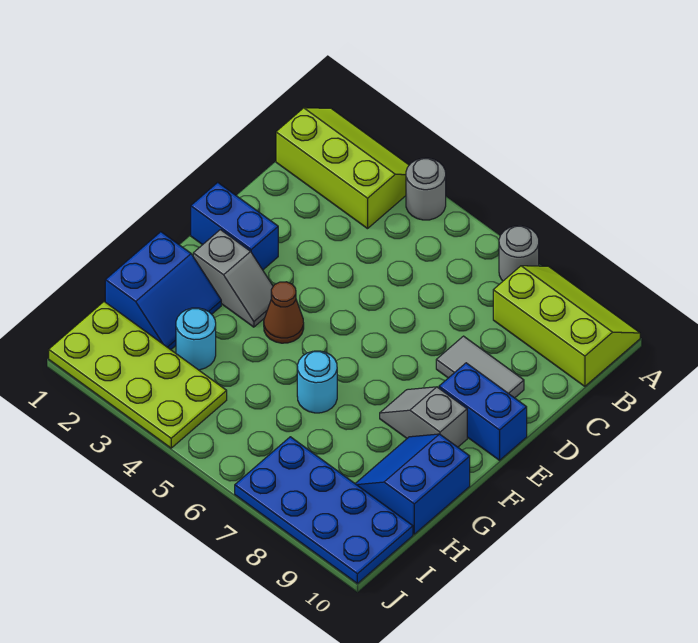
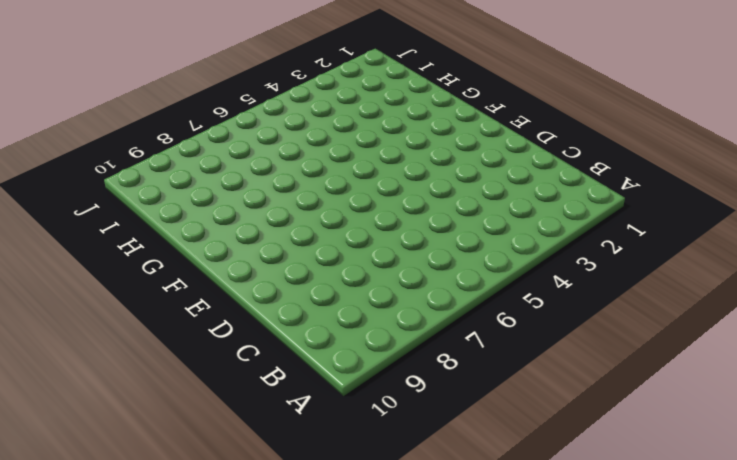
none -> lime 2x3 slope [276,108,409,229]
none -> grey 1x1 round brick [406,158,446,220]
none -> grey 1x1 round brick [499,226,539,281]

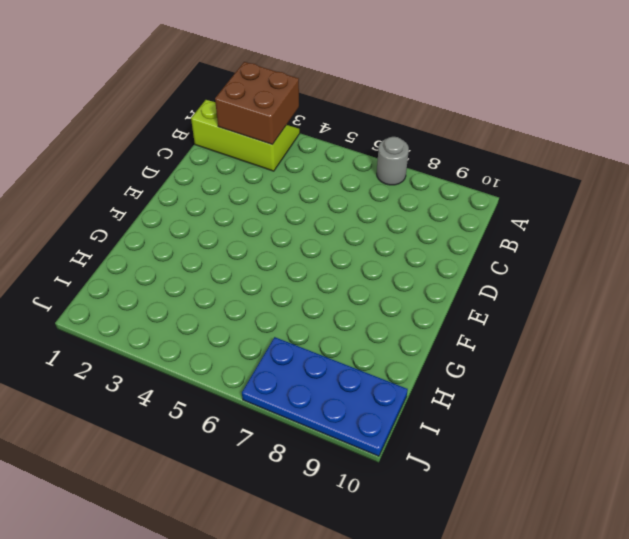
brown 2x2 brick [215,62,299,145] -> none
none -> grey 1x1 round brick [406,158,446,220]
none -> lime 2x3 slope [493,266,640,386]
none -> grey 1x2 tile [436,336,524,398]

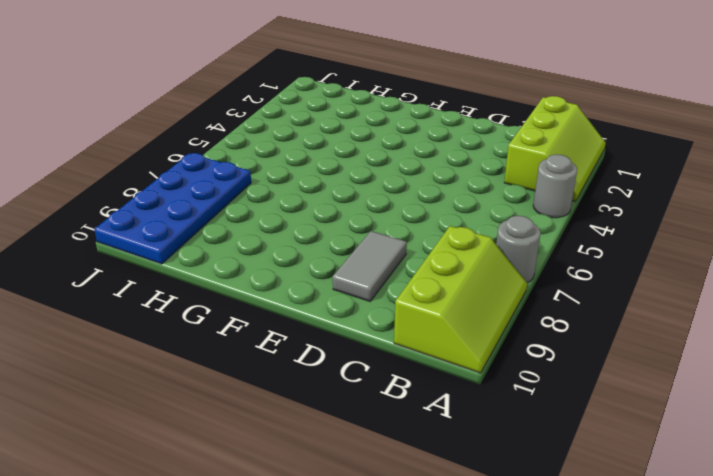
none -> blue 1x2 brick [191,182,278,270]
none -> blue 1x2 brick [439,363,527,460]
none -> grey 1x2 slope [193,230,273,327]

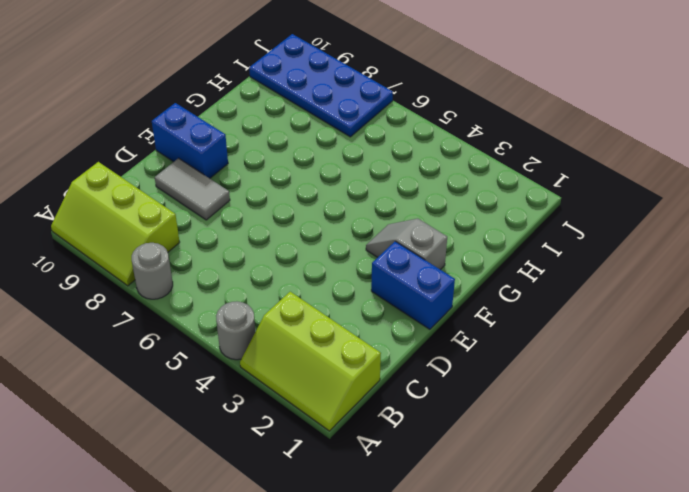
none -> brown 1x1 cone [264,282,304,343]
none -> grey 1x2 slope [380,387,467,447]
none -> blue 2x2 slope [105,232,221,350]

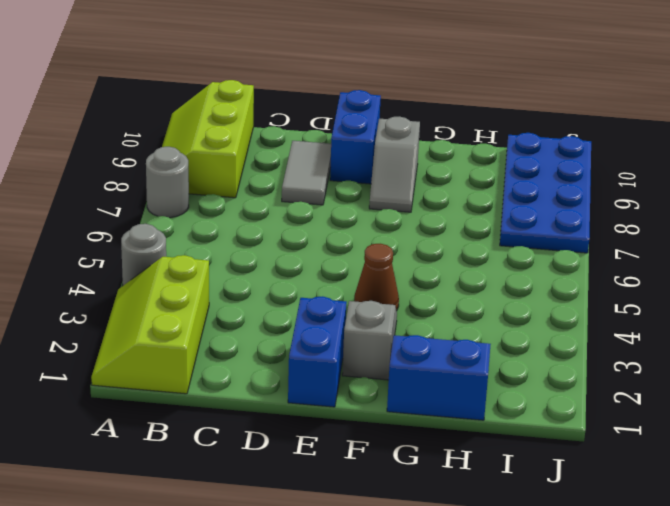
none -> cyan 1x1 round brick [297,351,337,413]
none -> blue 2x2 slope [355,434,470,534]
none -> cyan 1x1 round brick [176,308,216,370]

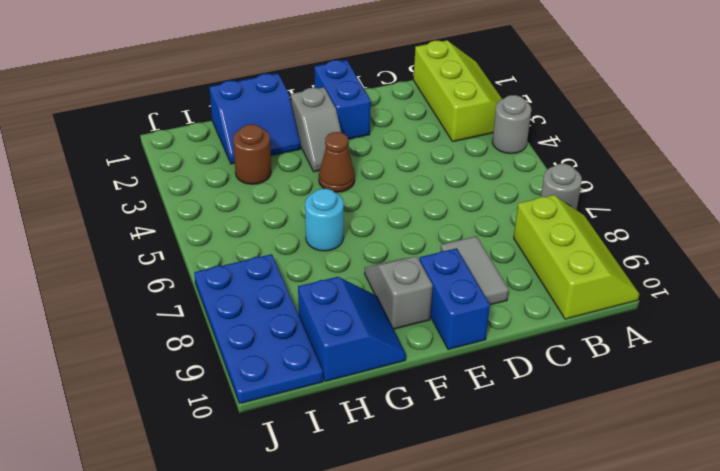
blue 2x2 slope [298,277,406,381] -> blue 2x2 slope turned to [355,434,470,534]
brown 1x1 round brick [233,124,271,184] -> cyan 1x1 round brick [176,308,216,370]
none -> lime 2x4 plate [49,302,227,448]

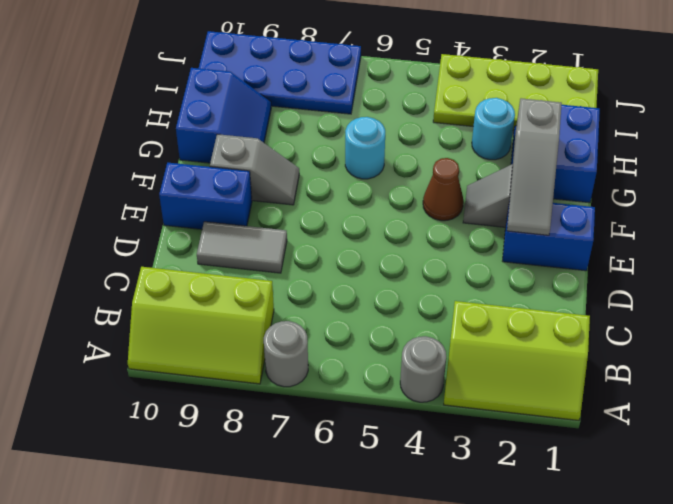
grey 1x3 slope [507,98,562,235] -> none

